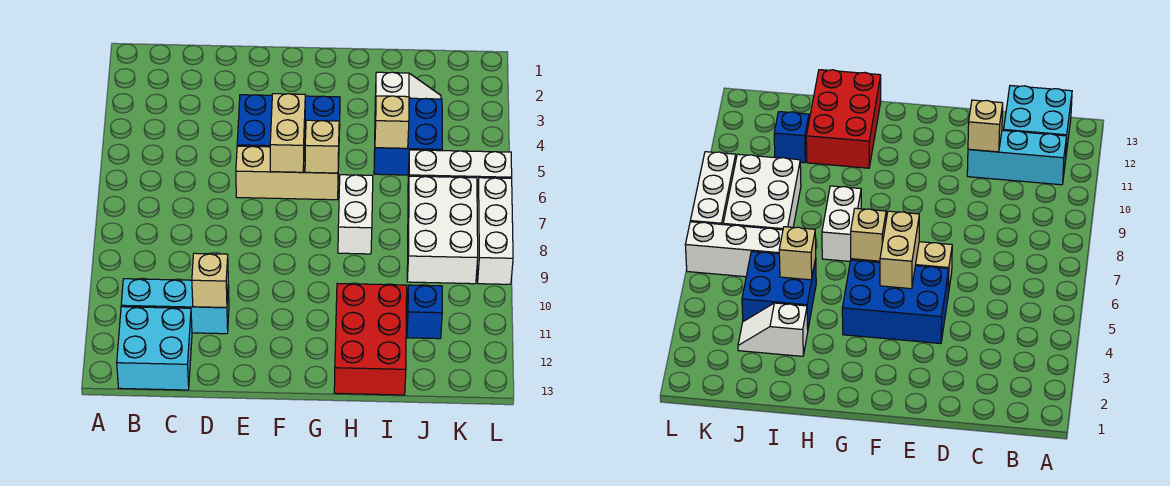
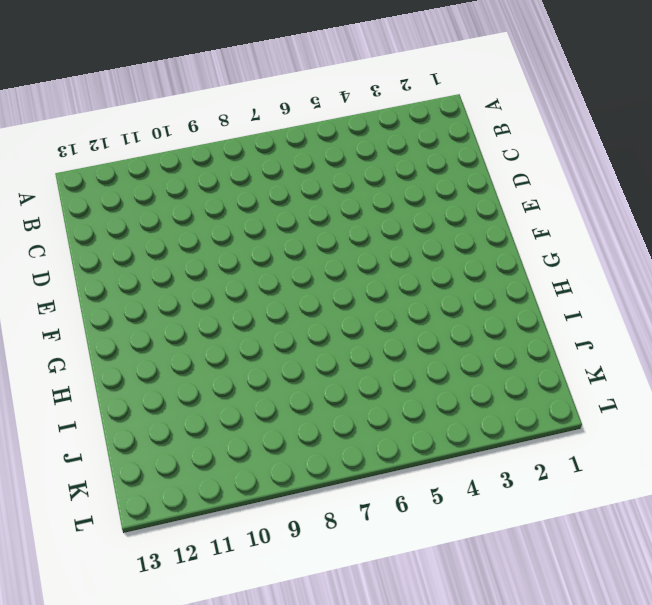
none -> cyan 1x3 brick [121,279,229,334]
none -> cyan 2x2 brick [117,307,192,390]
none -> blue 2x3 brick [237,95,340,168]

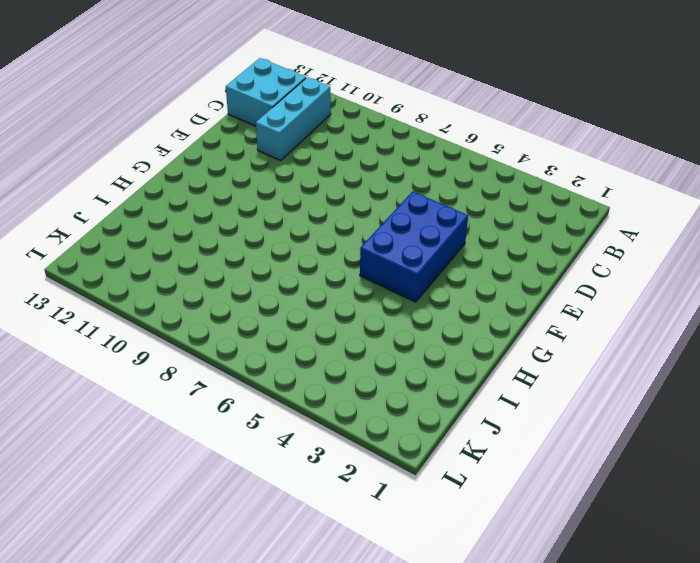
none -> tan 1x3 brick [236,146,339,200]
none -> white 1x2 brick [338,175,373,254]
none -> red 2x3 brick [334,284,407,395]

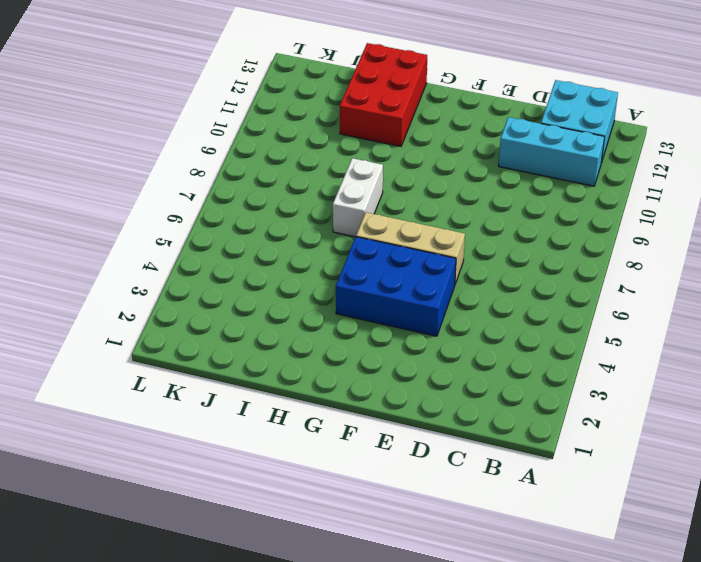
none -> white 1x2 slope [375,72,441,105]
none -> blue 2x2 brick [374,98,442,175]
none -> white 1x3 brick [408,150,512,194]

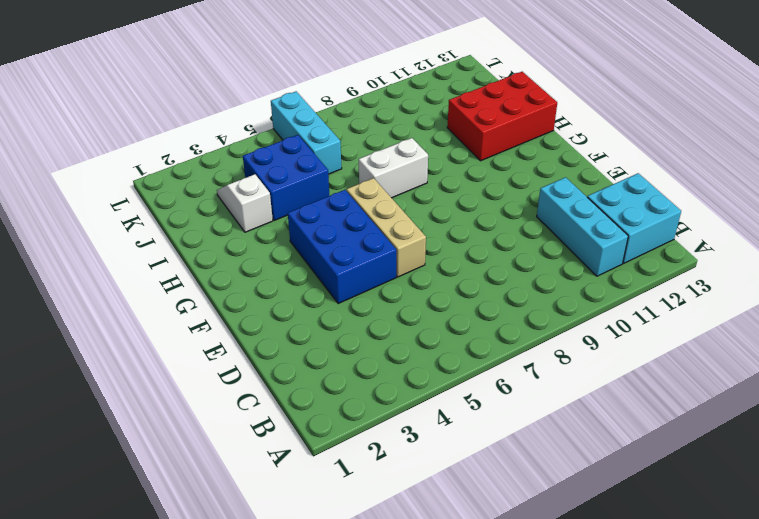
cyan 1x3 brick [271,91,342,174] -> white 1x3 brick [408,150,512,194]
none -> white 2x3 brick [407,176,478,284]
none -> blue 1x1 brick [407,285,442,339]
none -> white 1x3 brick [477,178,513,284]

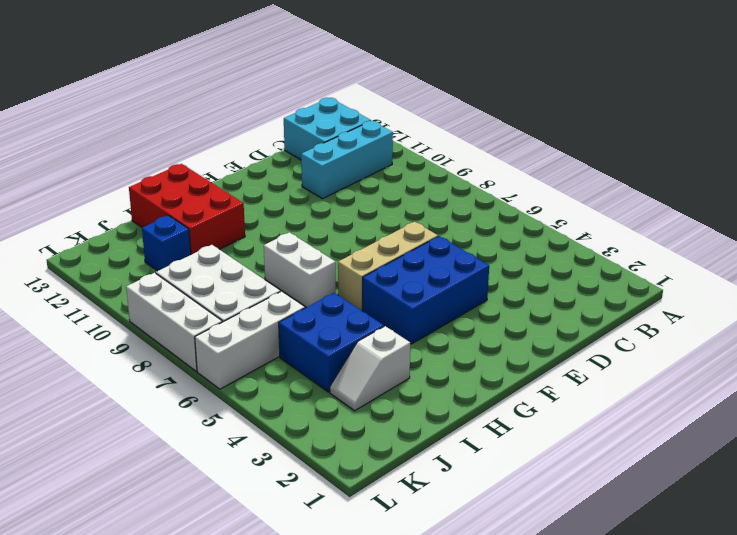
none -> tan 1x1 brick [192,253,228,308]
none -> tan 1x2 brick [270,94,305,172]
none -> tan 1x1 brick [305,120,339,173]

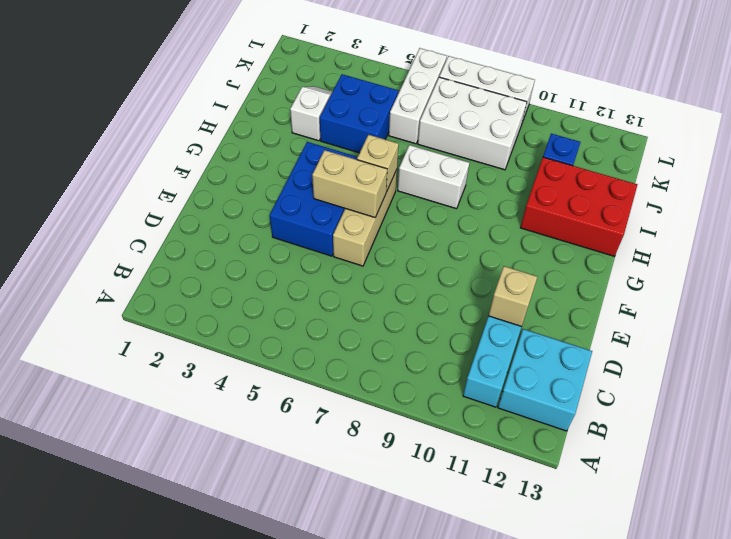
none -> tan 1x1 brick [375,96,409,148]

